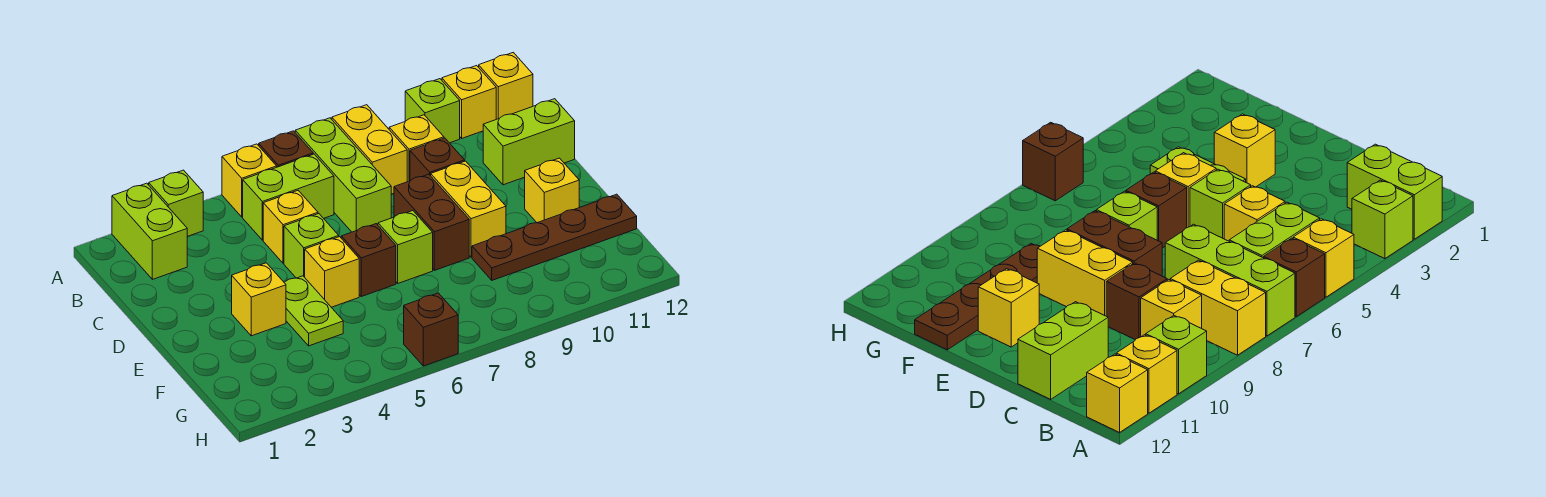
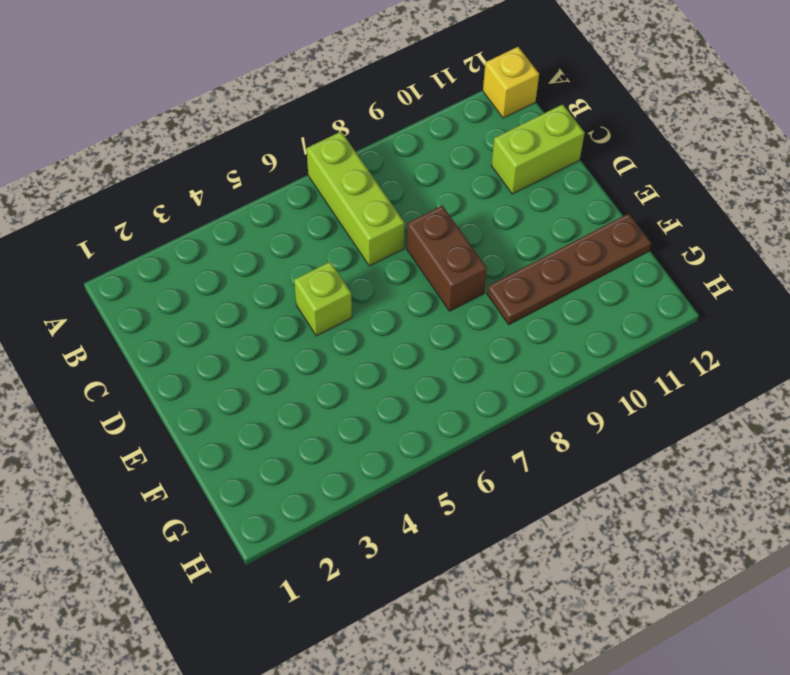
none -> lime 1x2 brick [112,183,187,279]
none -> lime 1x1 brick [149,170,203,237]
none -> yellow 1x1 brick [222,144,277,217]

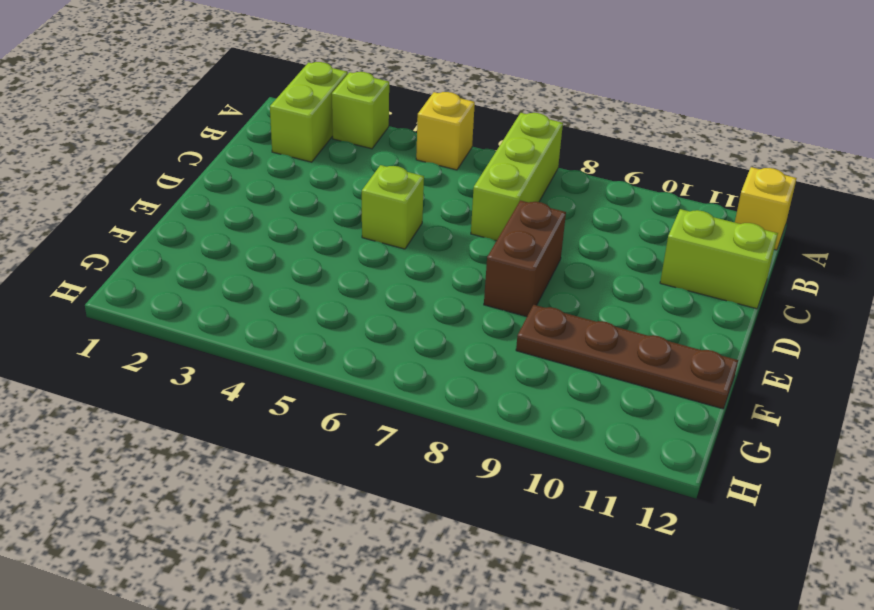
none -> brown 1x1 brick [259,131,313,167]
none -> yellow 1x2 brick [332,105,407,194]
none -> lime 1x1 brick [405,79,460,143]

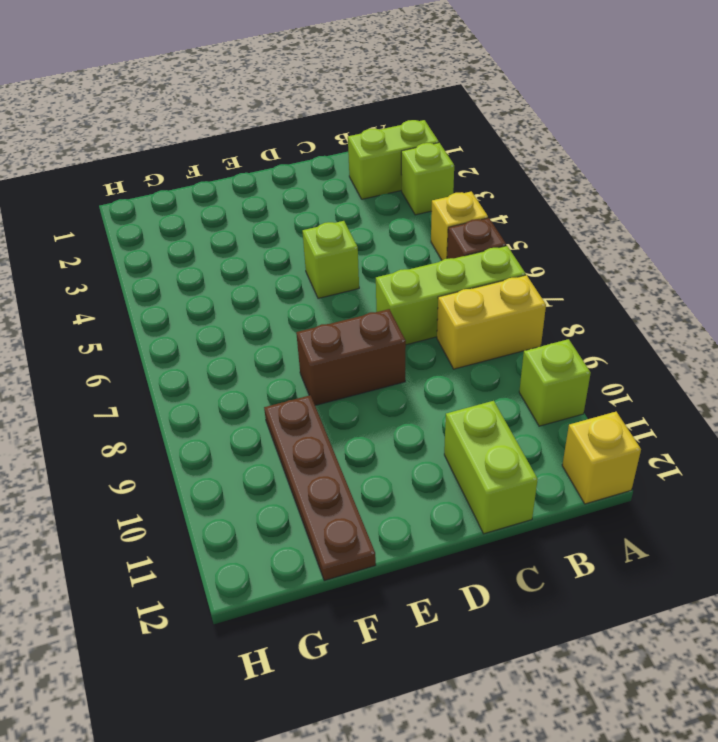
none -> yellow 1x1 brick [442,66,496,138]
none -> lime 1x2 brick [243,154,334,240]
none -> yellow 1x1 brick [389,115,444,182]

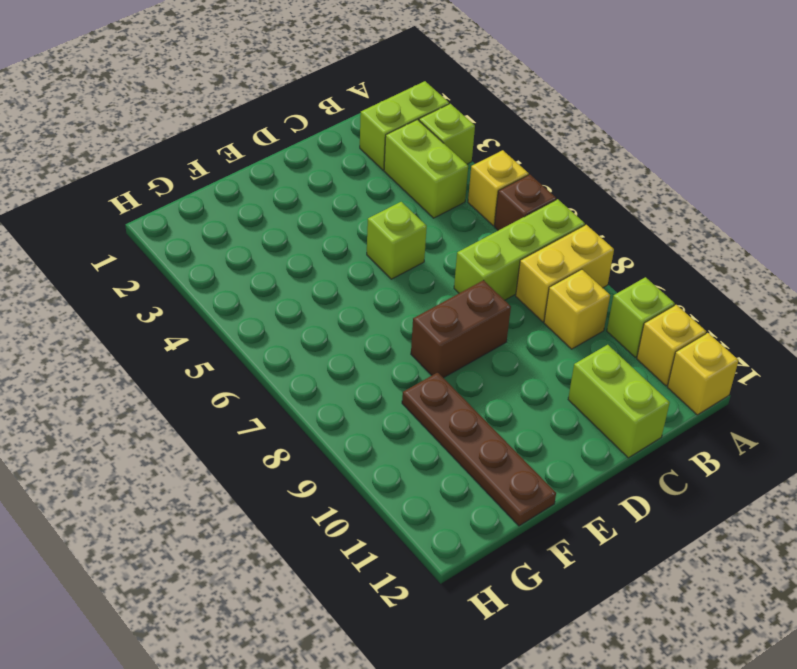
lime 1x2 brick [384,120,468,218] -> lime 1x2 brick moved to [243,154,334,240]
none -> yellow 1x1 brick [263,191,318,263]
none -> brown 1x1 brick [410,138,465,181]
none -> yellow 1x2 brick [431,161,506,257]

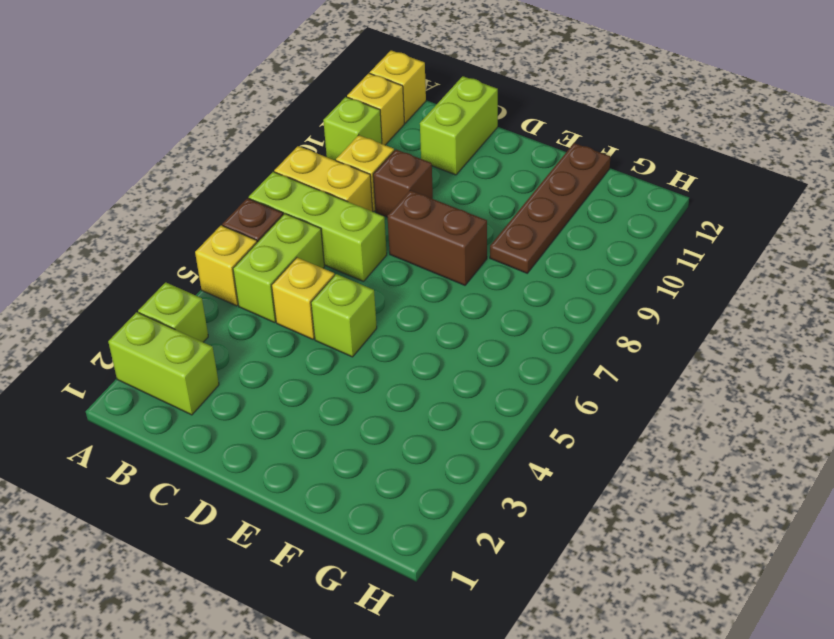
none -> yellow 1x2 brick [431,161,506,257]
none -> yellow 1x1 brick [232,263,286,336]
none -> lime 1x2 plate [284,276,343,346]

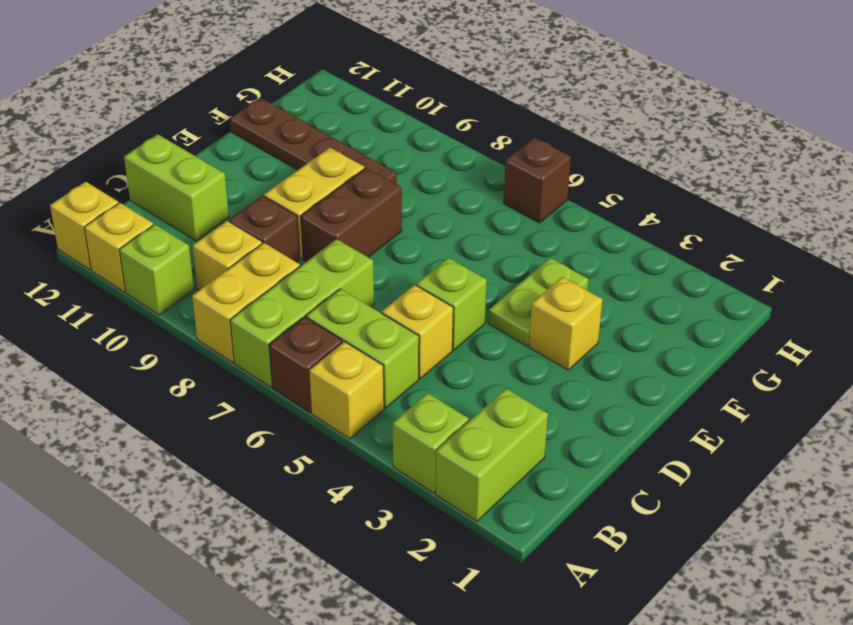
none -> yellow 1x1 brick [305,237,359,307]
none -> brown 1x1 brick [341,224,396,297]
none -> lime 1x1 brick [378,211,433,283]

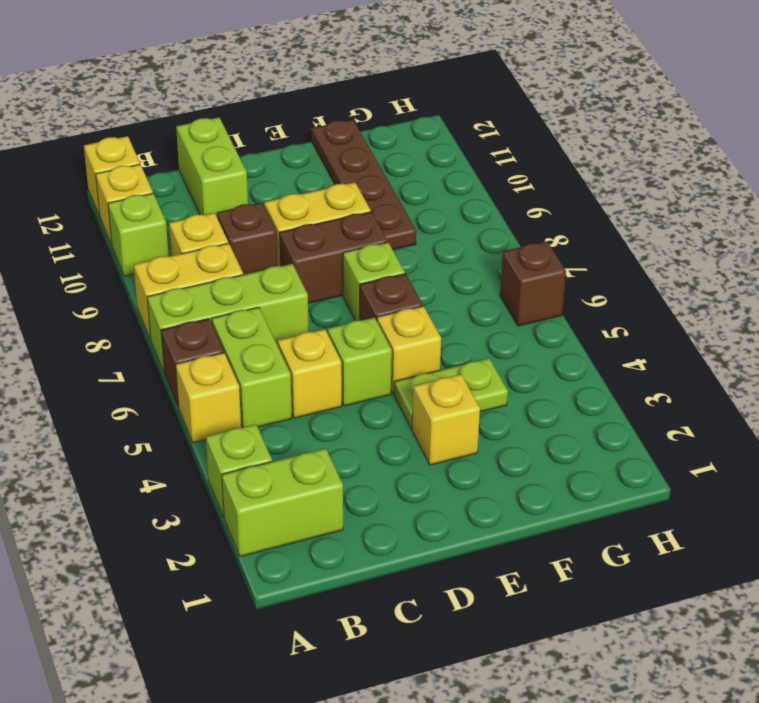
none -> yellow 1x1 brick [525,158,579,223]

